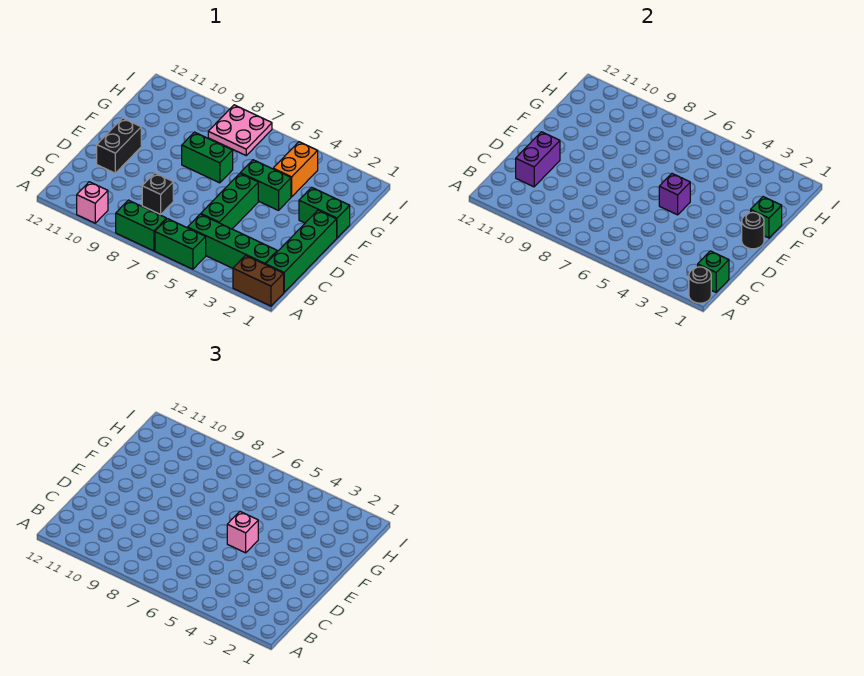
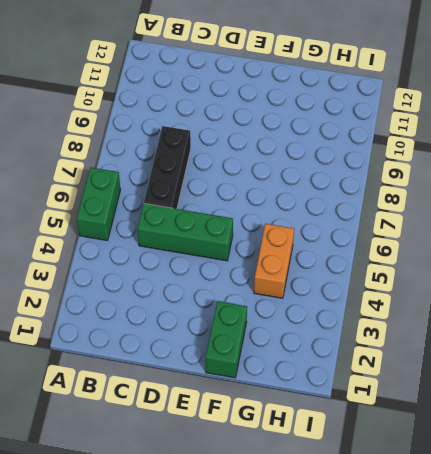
black 1x3 brick [144,126,191,209] -> black 1x1 brick [142,173,173,214]
orange 1x2 brick [254,224,294,298] -> orange 1x2 brick turned to [273,142,318,197]
none -> brown 1x2 brick [233,255,284,306]
none -> green 1x2 brick [116,200,166,251]
none -> pink 1x1 brick [77,182,108,223]

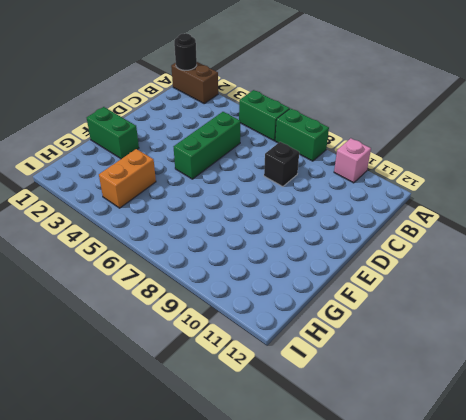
none -> green 1x4 brick [266,210,337,292]
none -> green 1x4 brick [188,214,277,268]
none -> black 1x2 brick [97,118,141,173]

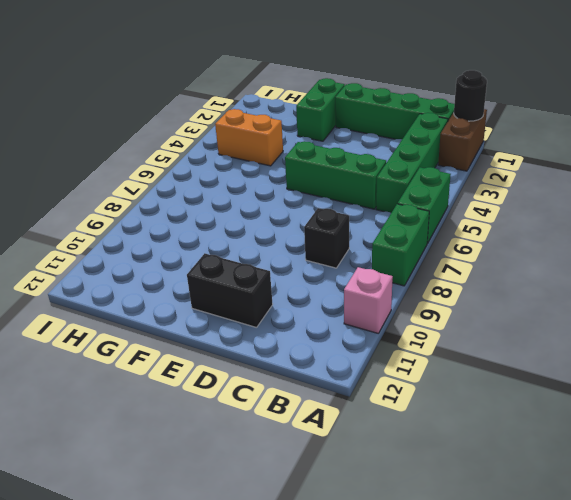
none -> green 1x2 brick [240,160,291,210]
none -> green 1x2 brick [182,132,233,183]
none -> pink 2x2 plate [208,105,272,155]

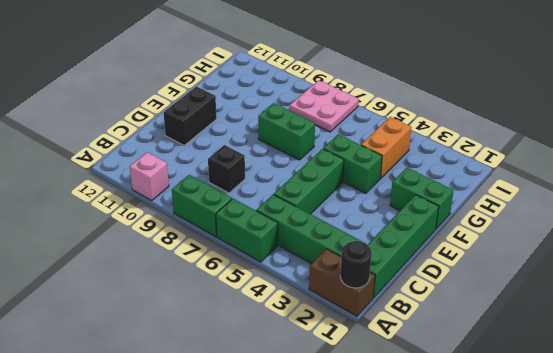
none -> green 1x1 brick [698,251,729,292]
none -> purple 1x2 brick [516,132,560,187]
none -> black 1x1 round brick [742,212,764,249]

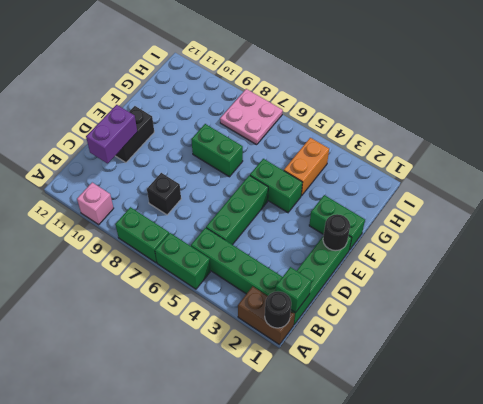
none -> purple 1x1 brick [659,174,690,215]
none -> green 1x1 brick [751,197,782,238]
none -> pink 1x1 brick [227,512,258,553]

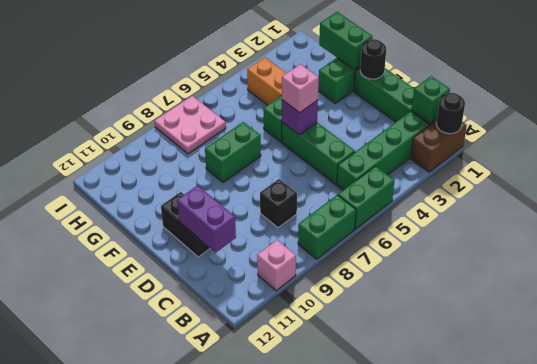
green 1x2 brick [319,12,373,70] -> green 1x1 brick [751,197,782,238]

